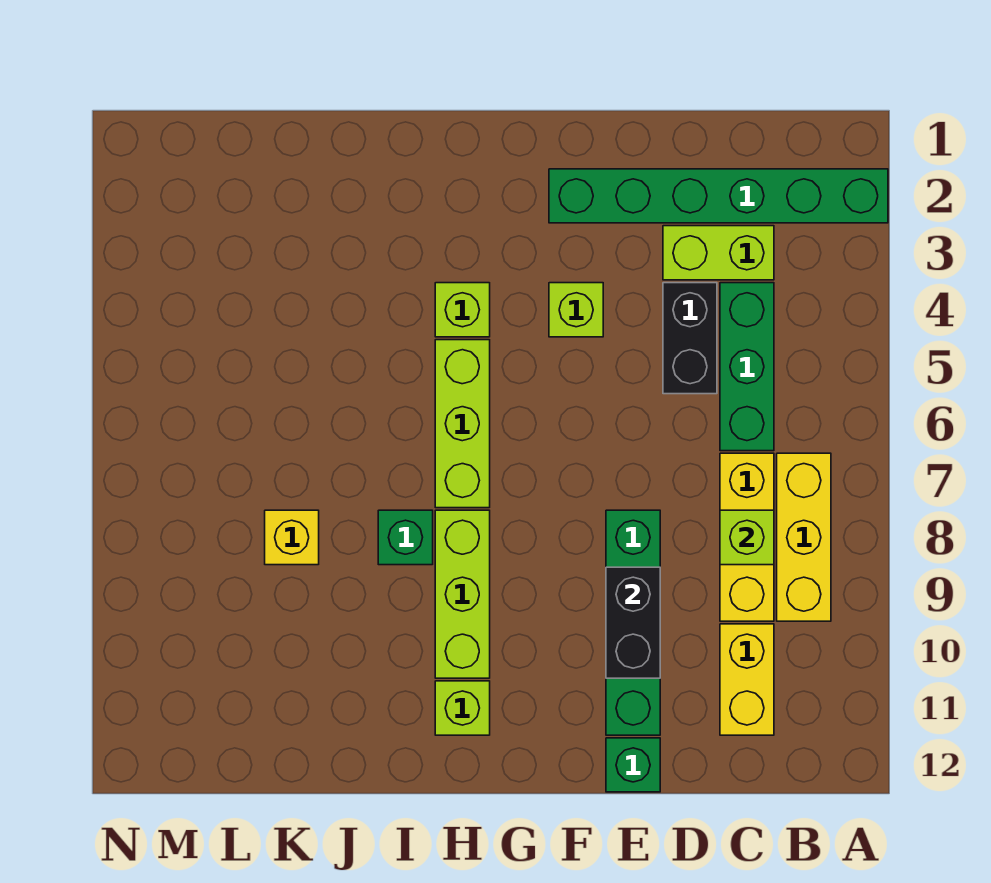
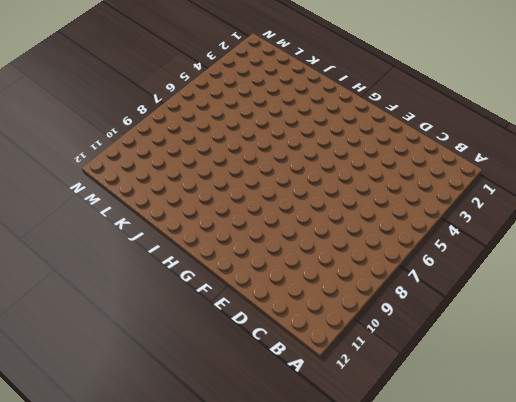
none -> green 1x6 brick [549,169,888,223]
none -> yellow 1x3 brick [777,453,831,621]
none -> lime 1x2 brick [663,226,774,280]

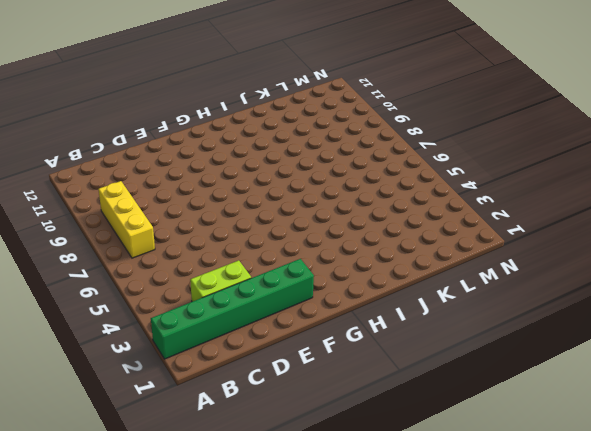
none -> green 1x3 brick [720,283,774,451]
none -> yellow 1x3 brick [720,453,774,621]
none -> yellow 1x2 brick [720,624,774,735]

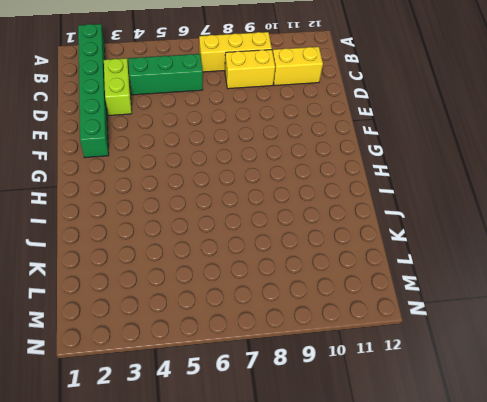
yellow 1x2 brick [225,50,275,89] -> yellow 1x3 brick [720,453,774,621]
none -> black 1x2 brick [663,283,717,394]
none -> green 1x4 brick [606,510,660,735]
none -> green 1x1 brick [606,738,660,792]

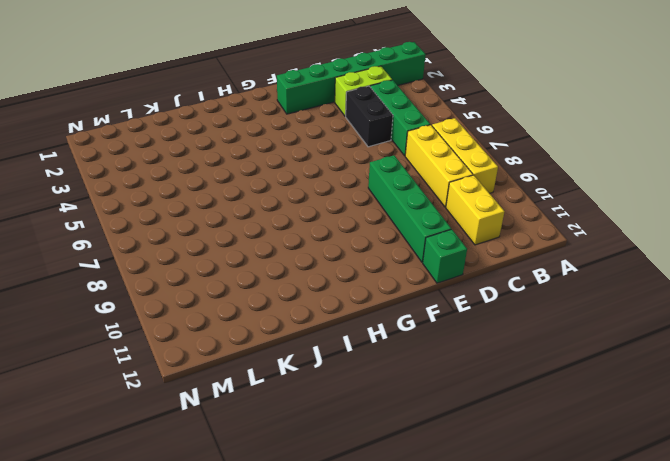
none -> lime 1x1 brick [549,283,603,337]
none -> lime 1x1 brick [435,283,490,337]
none -> lime 1x3 brick [435,340,490,508]

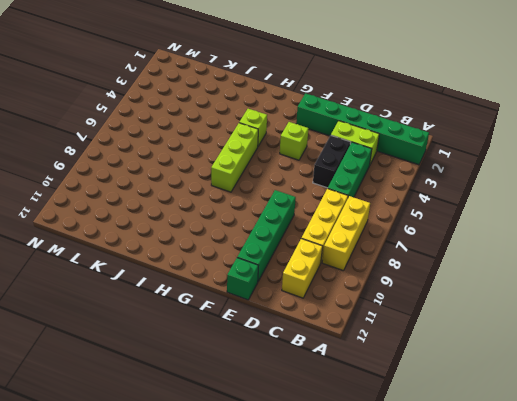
none -> lime 1x3 brick [435,510,490,678]
none -> lime 1x1 brick [435,681,490,735]
none -> green 1x1 brick [378,510,433,565]

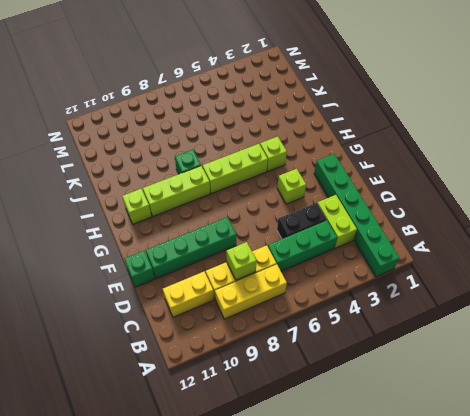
none -> yellow 1x1 brick [265,510,319,565]
none -> black 1x2 brick [606,567,660,678]

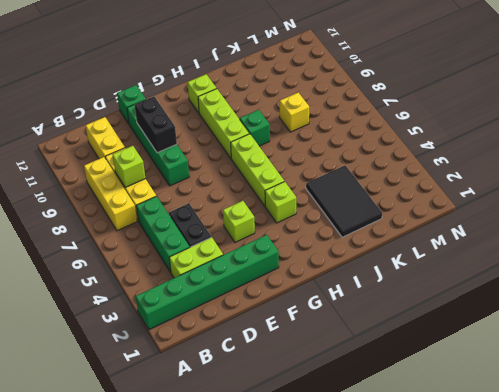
black 2x3 tile [306,165,382,237] -> none

